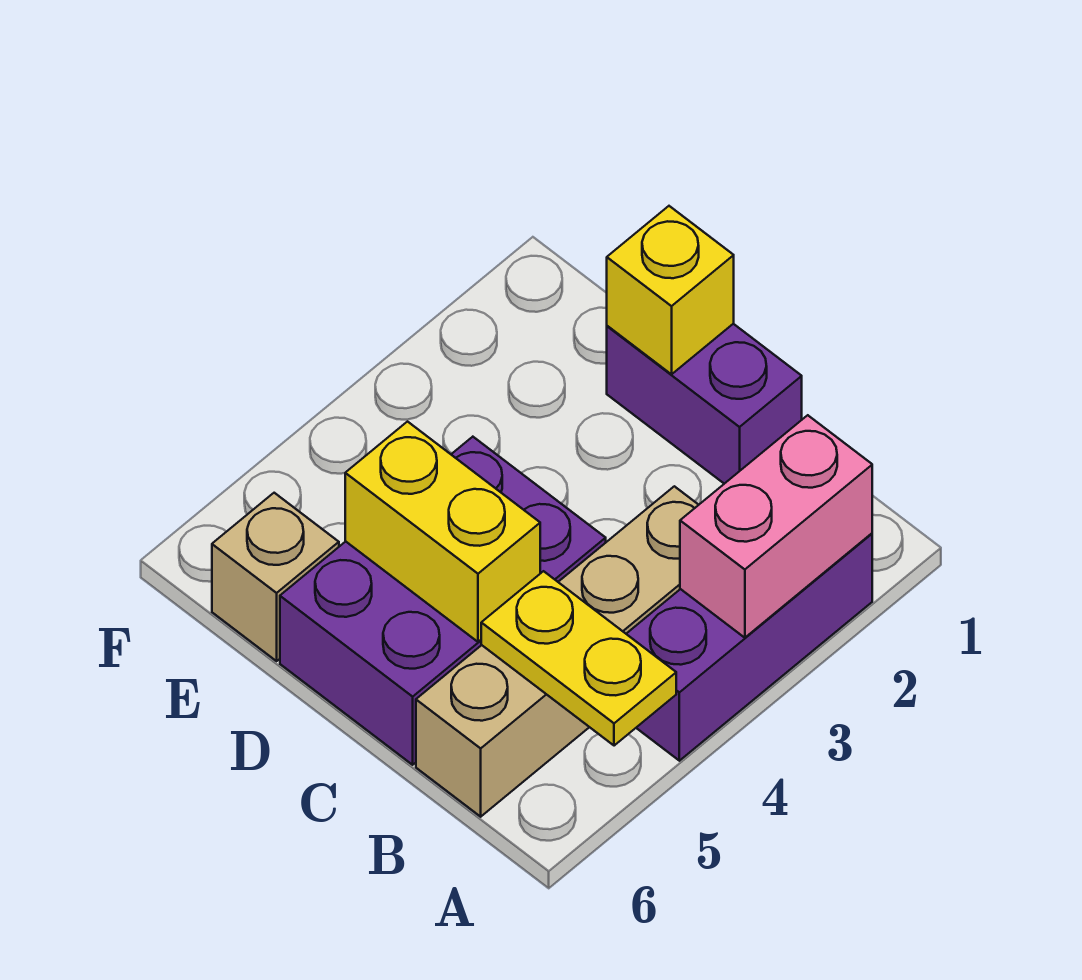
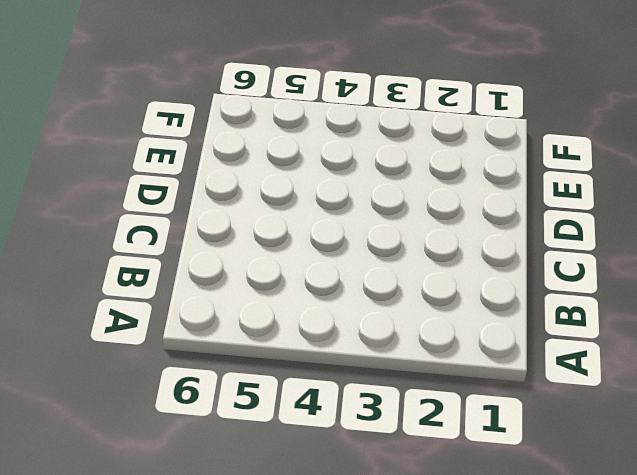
none -> purple 1x3 brick [627,534,872,761]
none -> tan 1x4 brick [416,486,698,817]

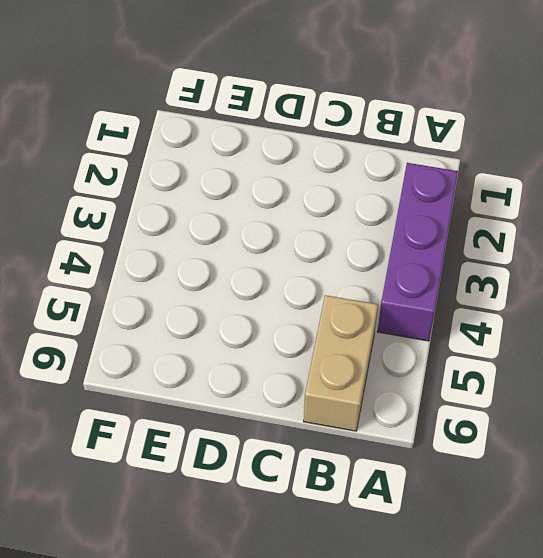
tan 1x2 brick [304,295,378,431] -> tan 1x4 brick [416,486,698,817]
none -> purple 1x2 brick [607,324,802,484]
none -> purple 2x3 brick [280,437,606,765]

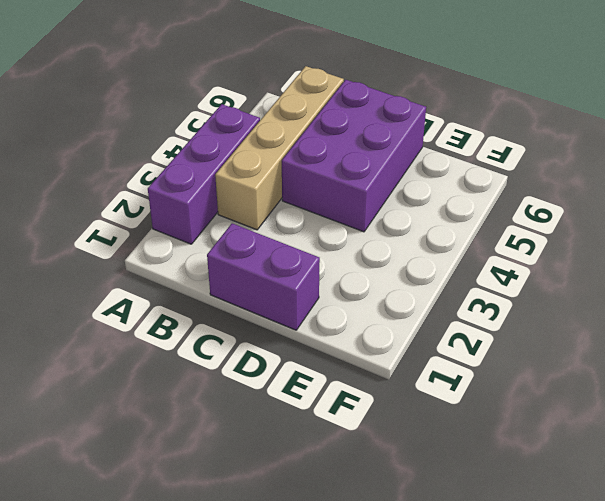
none -> tan 1x1 brick [212,493,339,661]
none -> pink 1x2 brick [680,415,872,638]

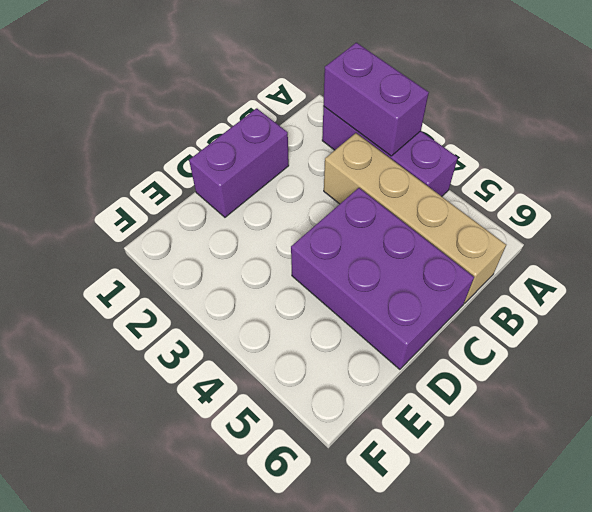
purple 1x2 brick [323,43,429,156] -> pink 1x2 brick [680,415,872,638]
none -> tan 1x1 brick [212,493,339,661]
none -> yellow 1x2 plate [481,571,676,746]

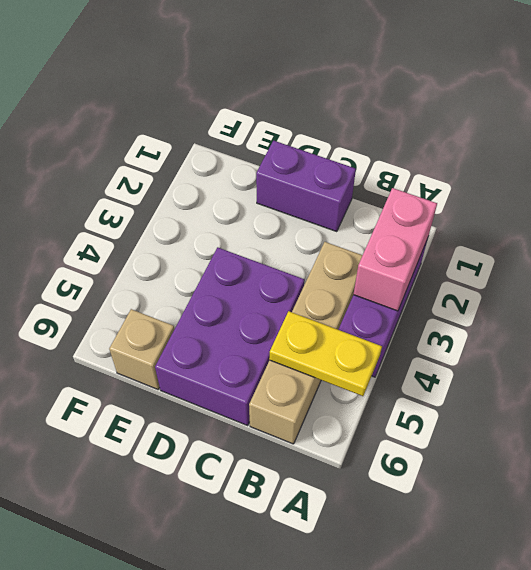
none -> yellow 1x2 brick [345,422,540,642]
none -> yellow 1x1 brick [607,206,734,374]

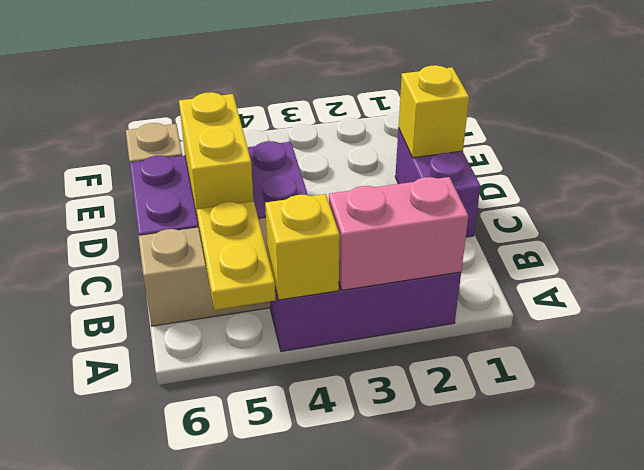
yellow 1x1 brick [265,194,340,300] -> none

